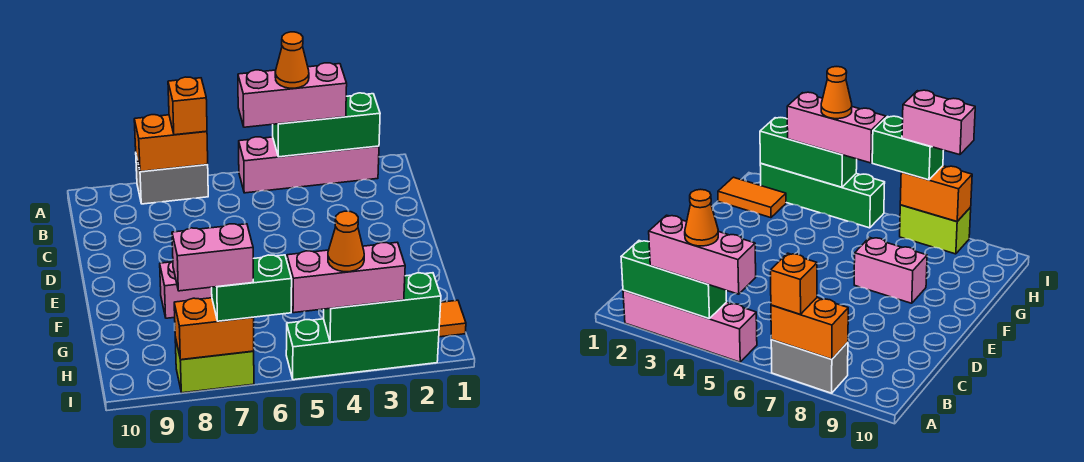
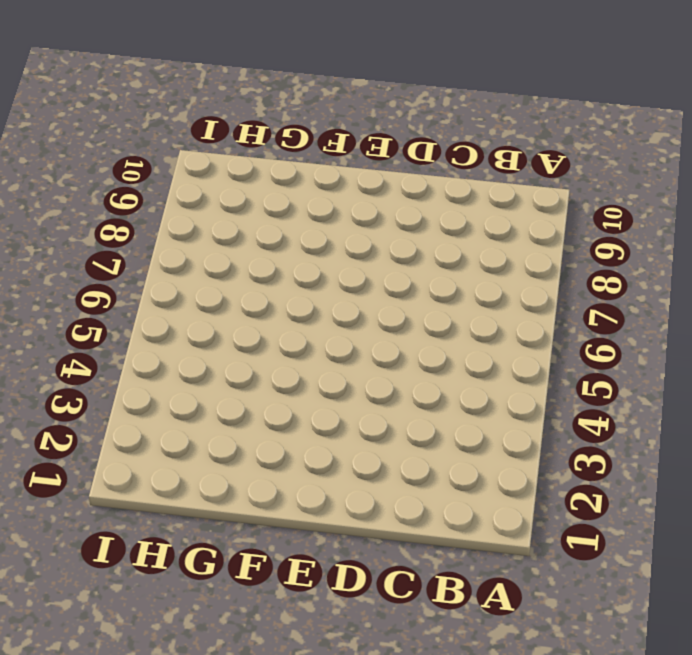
none -> pink 1x4 brick [239,137,379,193]
none -> grey 1x2 brick [136,155,208,204]
none -> pink 1x2 brick [160,261,212,318]

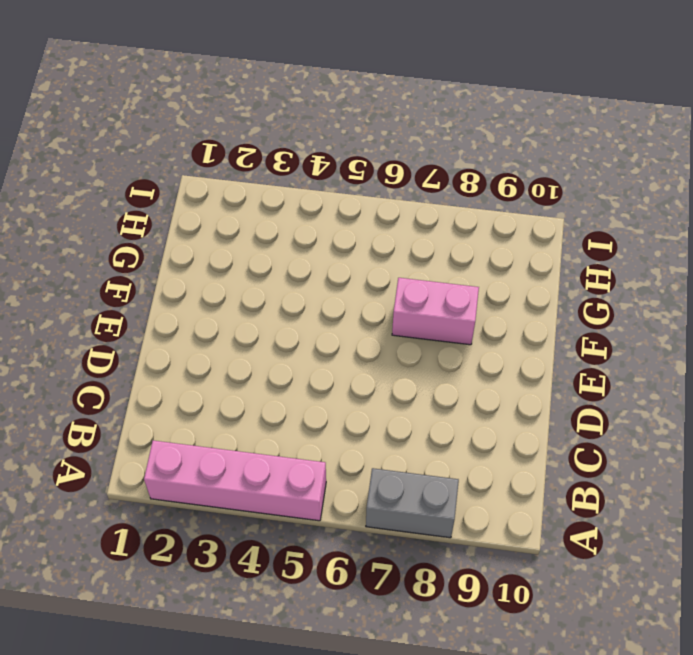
none -> orange 1x2 tile [439,300,466,337]
none -> green 1x4 brick [286,319,439,380]
none -> lime 1x2 brick [175,337,254,393]

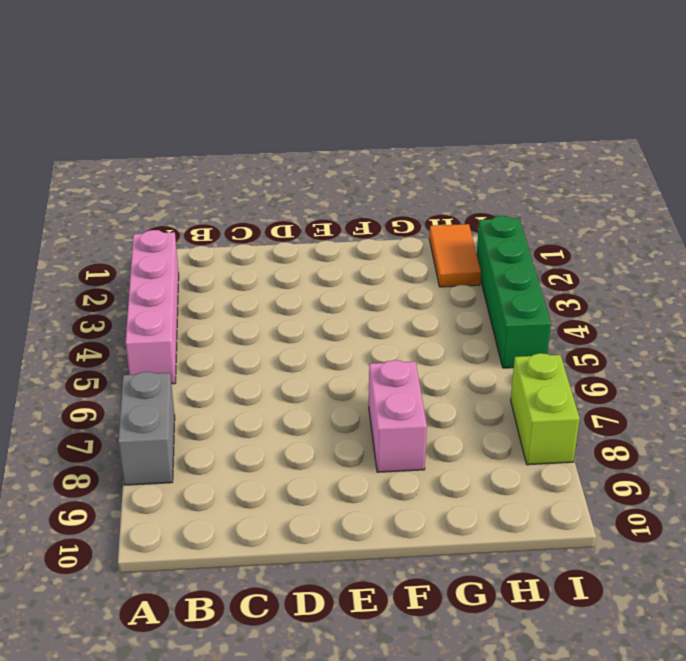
none -> green 1x3 brick [273,93,380,157]
none -> orange 1x2 brick [134,115,208,172]
none -> green 1x3 brick [323,273,441,342]

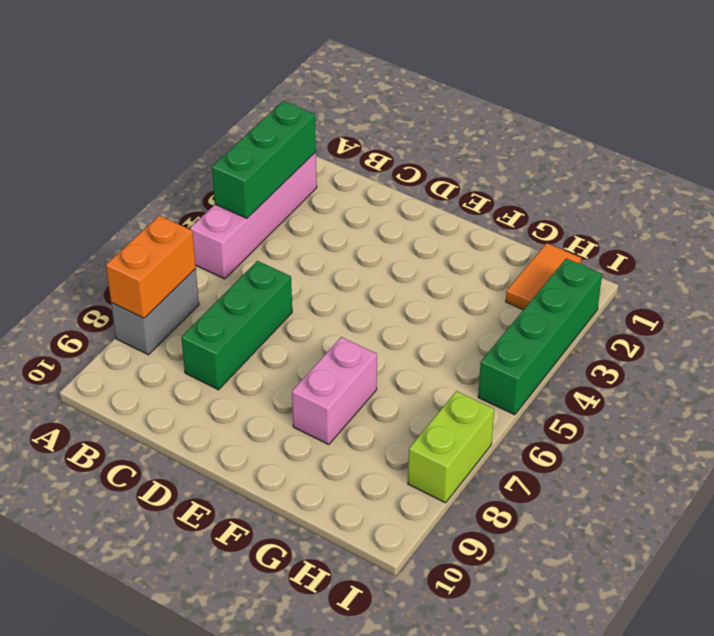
green 1x3 brick [181,261,292,390] -> green 1x3 brick moved to [323,273,441,342]
none -> orange 1x2 brick [174,298,254,360]
none -> pink 1x3 brick [238,63,347,127]
none -> orange 1x1 brick [168,77,207,135]

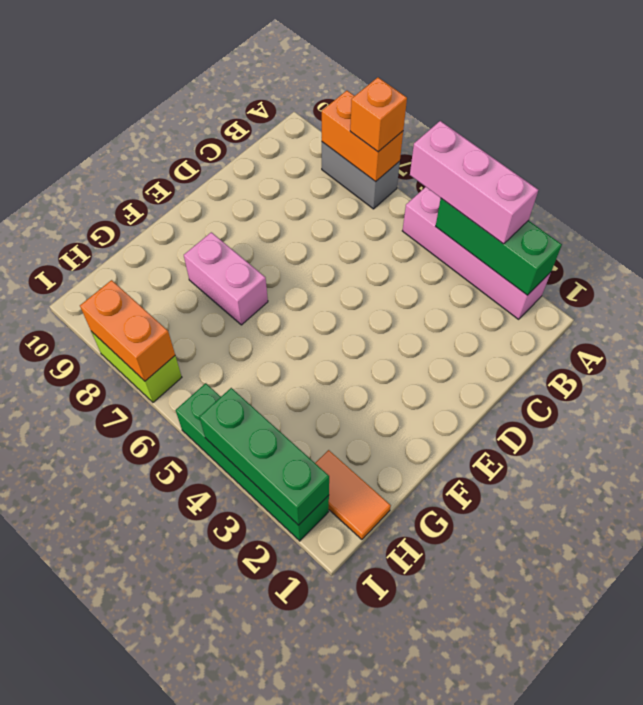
none -> pink 1x3 brick [287,242,405,313]
none -> green 1x2 brick [212,255,292,321]
none -> orange 1x1 cone [275,32,309,88]

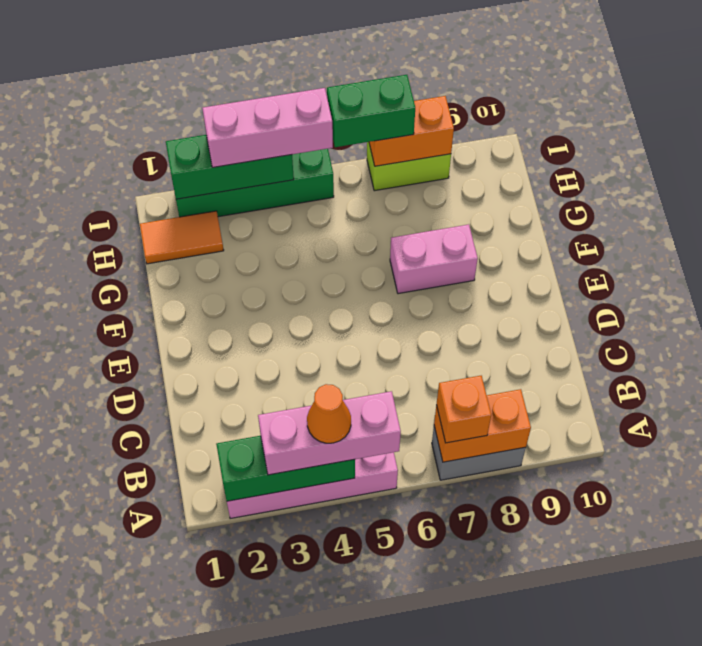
none -> orange 1x1 cone [328,211,364,272]
none -> pink 1x2 brick [172,224,253,291]

